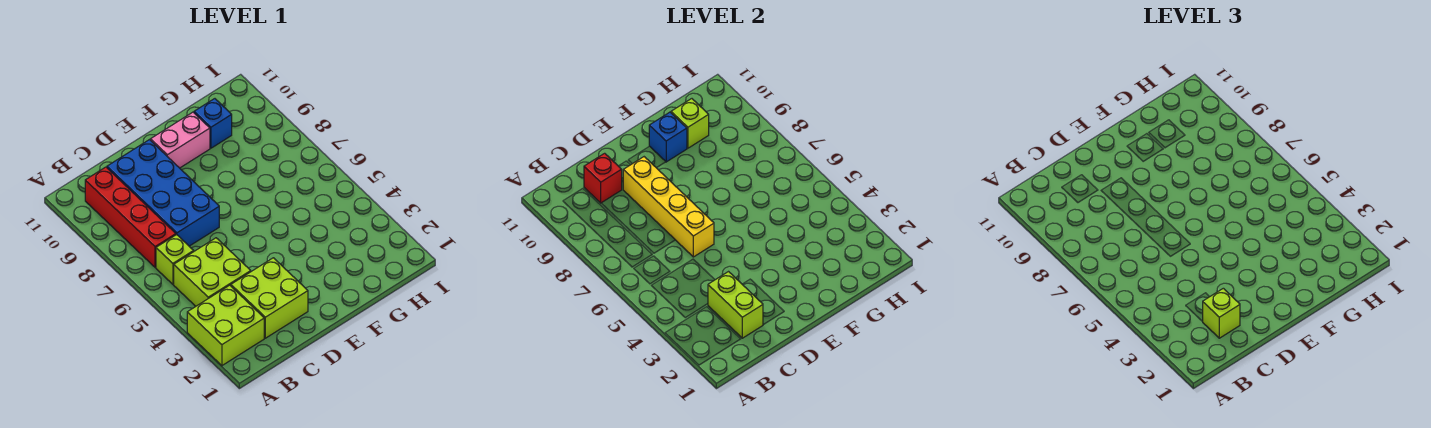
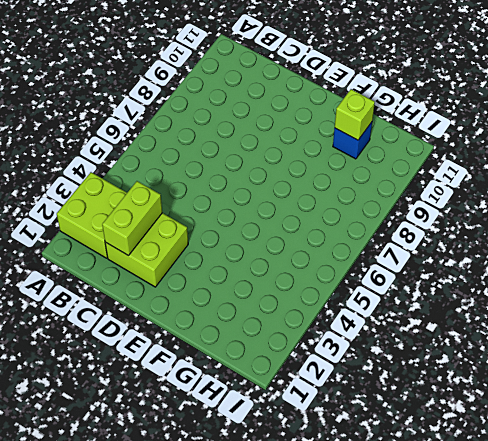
none -> lime 2x2 brick [174,238,251,306]
none -> lime 1x1 brick [156,235,194,284]
none -> red 1x4 brick [85,167,176,268]

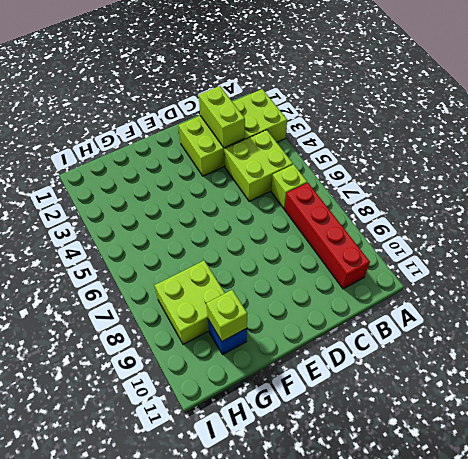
lime 2x2 brick [154,260,225,344] -> none
none -> blue 2x4 brick [107,140,219,246]
none -> pink 1x2 brick [151,112,210,168]
none -> red 1x1 brick [584,153,622,203]

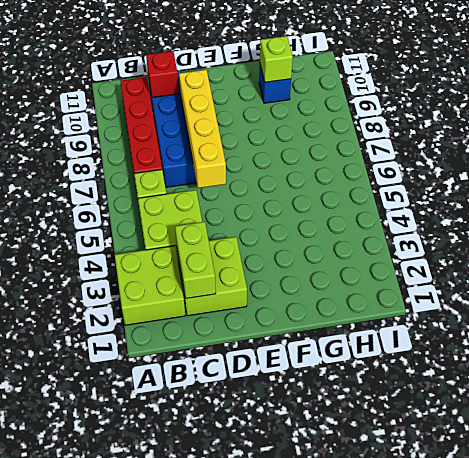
none -> pink 1x2 brick [151,112,210,168]
none -> blue 1x1 brick [649,112,687,162]
none -> lime 1x1 brick [1203,288,1240,338]

